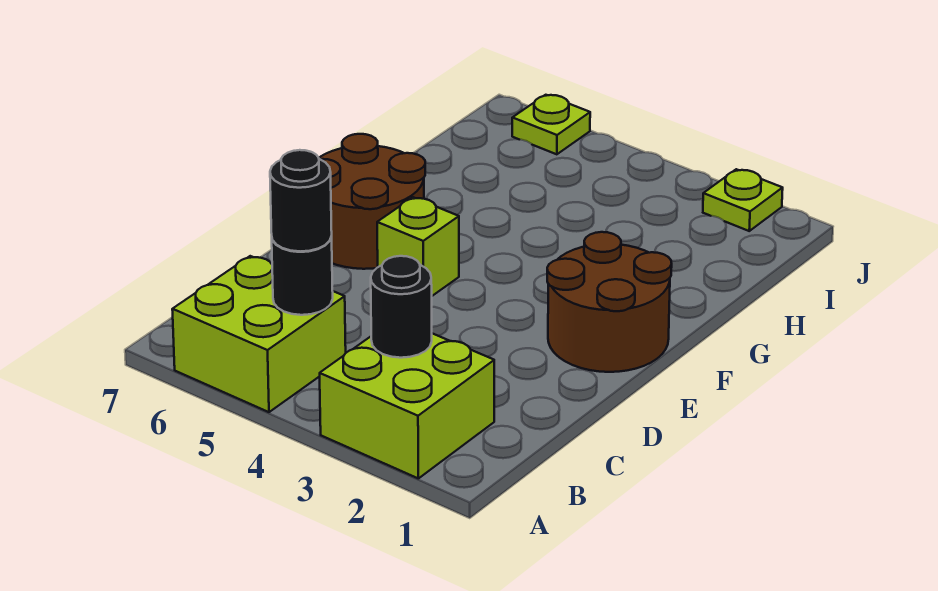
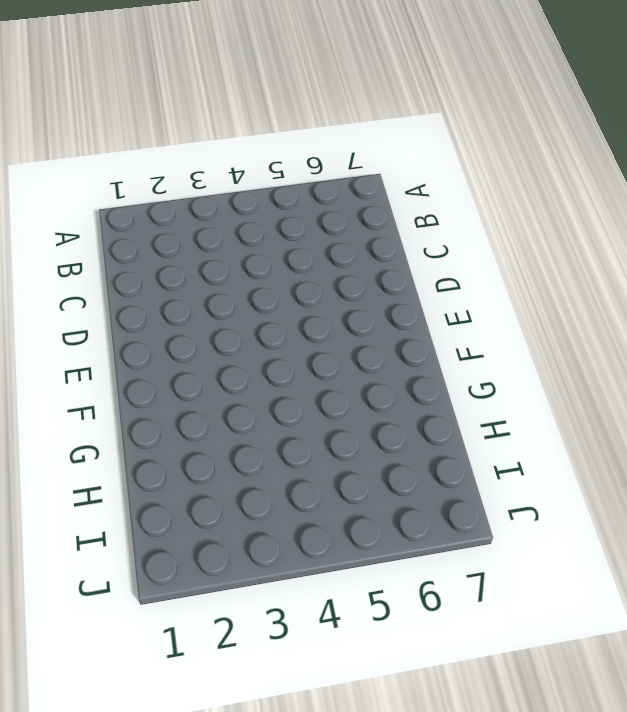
none -> lime 2x2 brick [320,333,494,478]
none -> lime 2x2 brick [172,256,346,412]

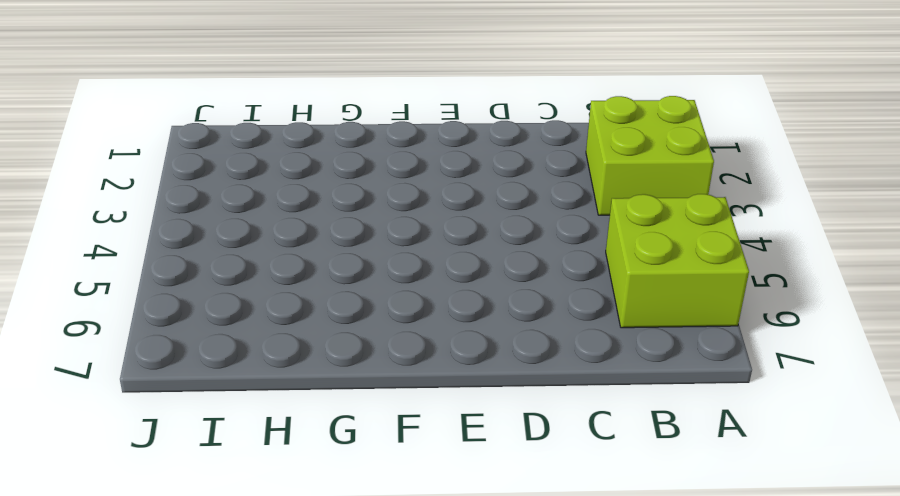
none -> brown 2x2 round brick [547,232,672,372]
none -> lime 1x1 brick [377,197,459,296]

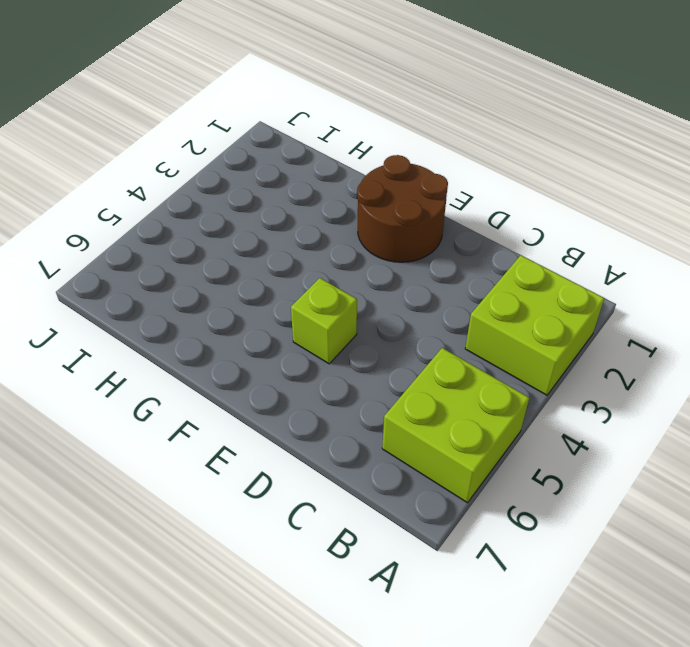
none -> brown 2x2 round brick [319,134,425,269]
none -> lime 1x1 plate [703,169,783,231]

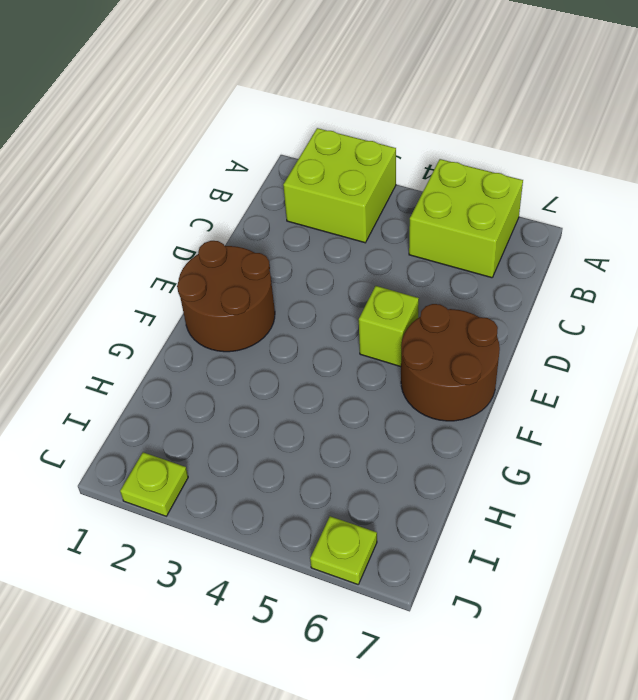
none -> black 1x1 round brick [371,256,432,358]
none -> black 1x1 round brick [272,237,333,315]

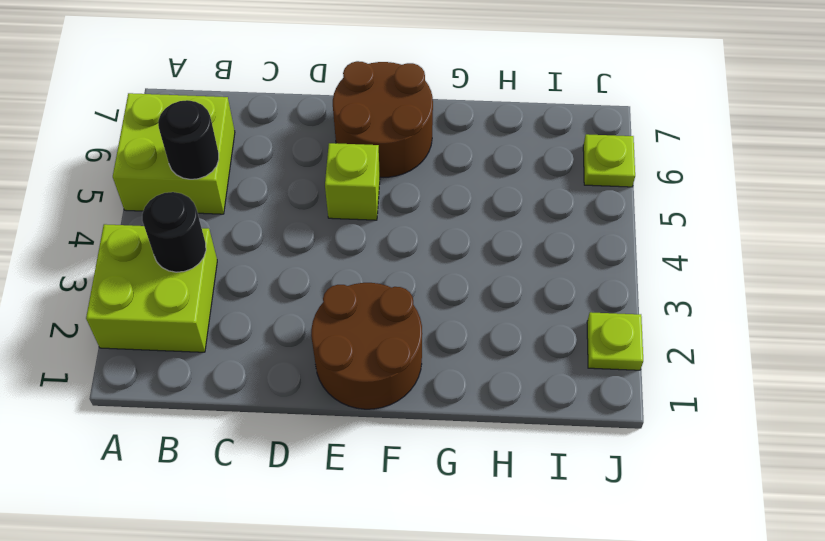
none -> black 1x1 round brick [270,150,332,251]

